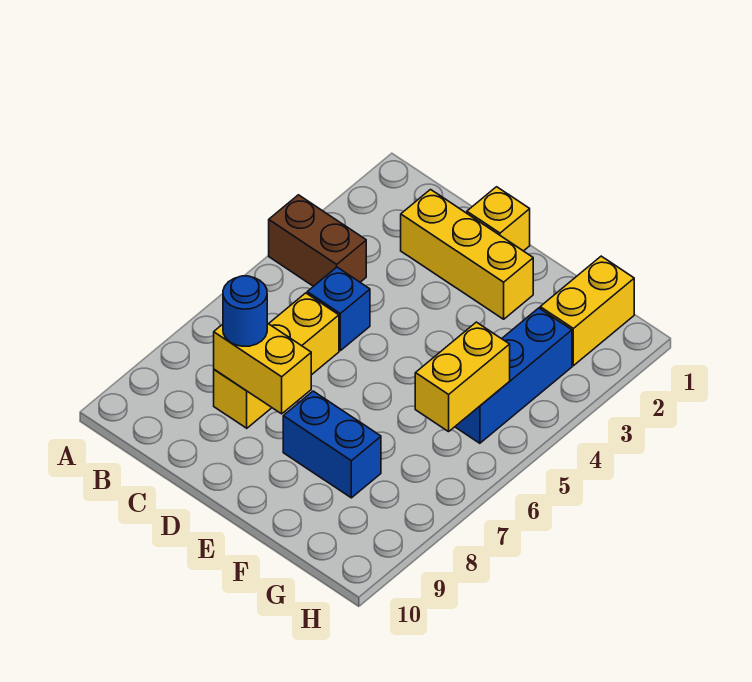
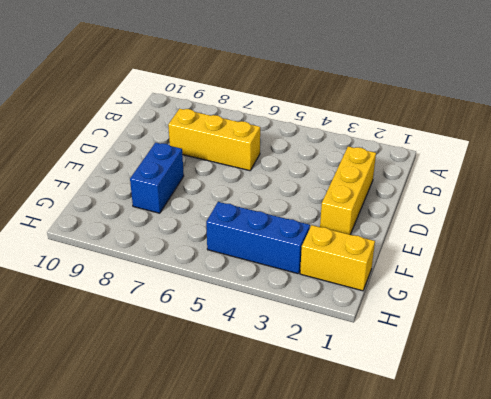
none -> brown 1x2 brick [269,195,366,286]
none -> blue 1x1 brick [307,267,370,351]

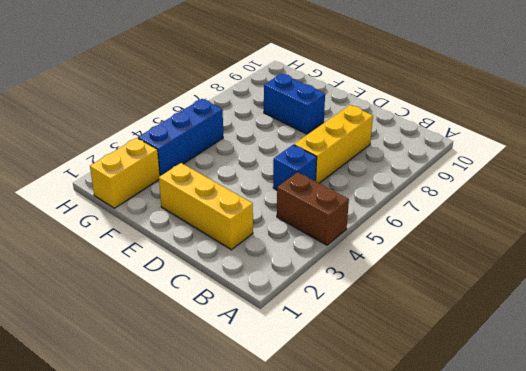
none -> yellow 1x1 brick [467,187,530,251]
none -> yellow 1x2 brick [214,323,311,414]

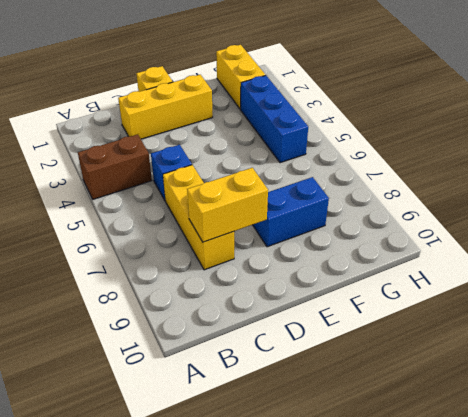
none -> yellow 1x2 brick [415,322,510,432]
none -> blue 1x1 round brick [223,276,267,346]

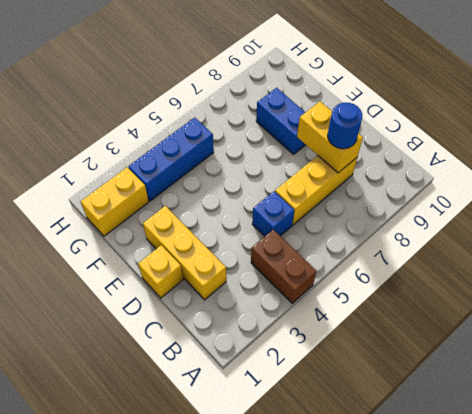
none -> yellow 1x2 brick [415,322,510,432]

